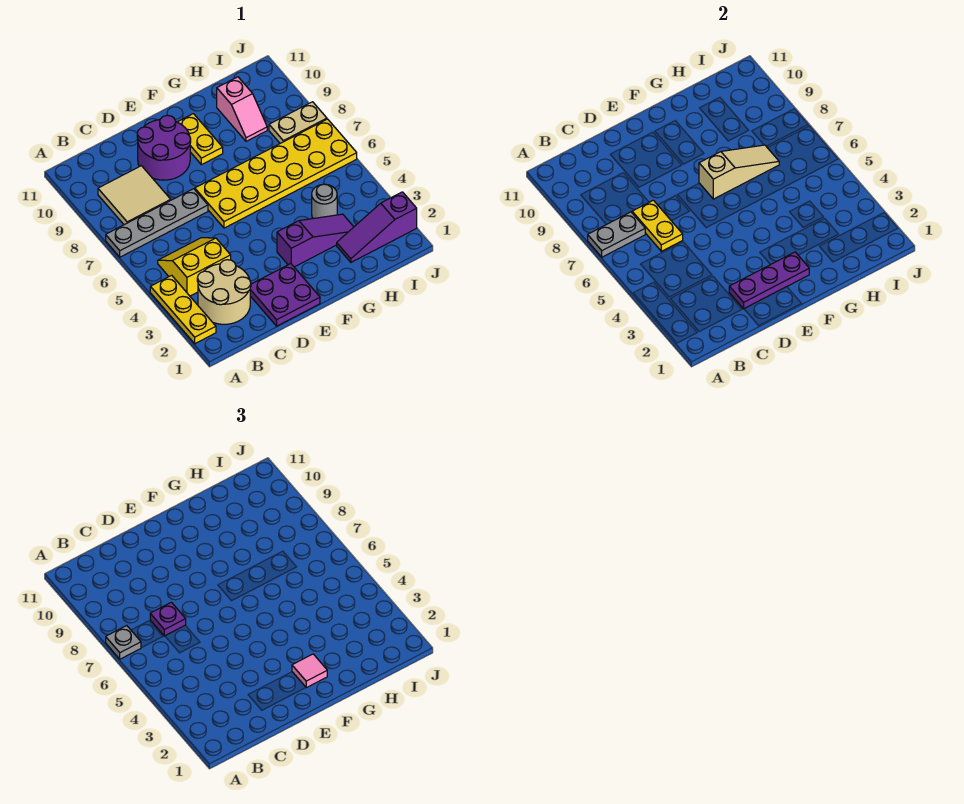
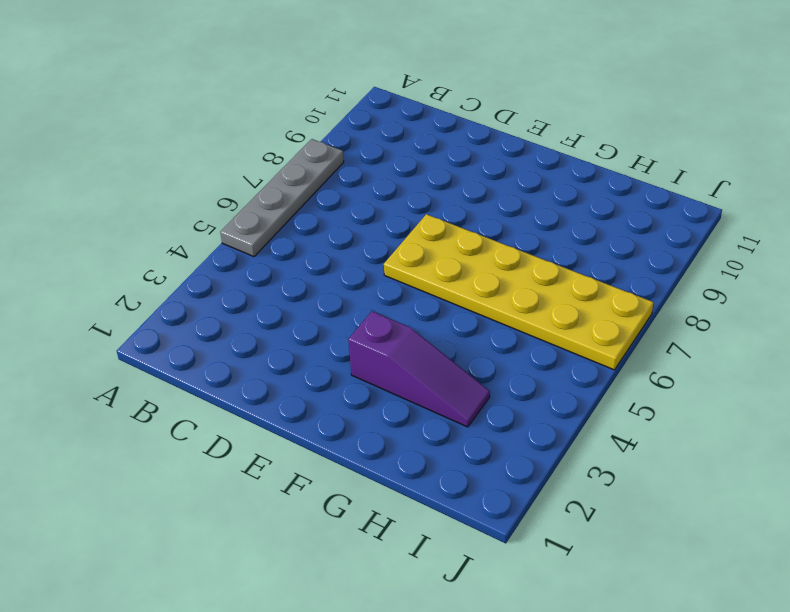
grey 1x4 plate [220,139,344,257] -> grey 1x4 plate turned to [106,189,208,257]
none -> yellow 1x3 plate [150,275,216,344]
none -> tan 2x2 round brick [197,260,251,324]
none -> yellow 2x2 slope [158,238,231,296]

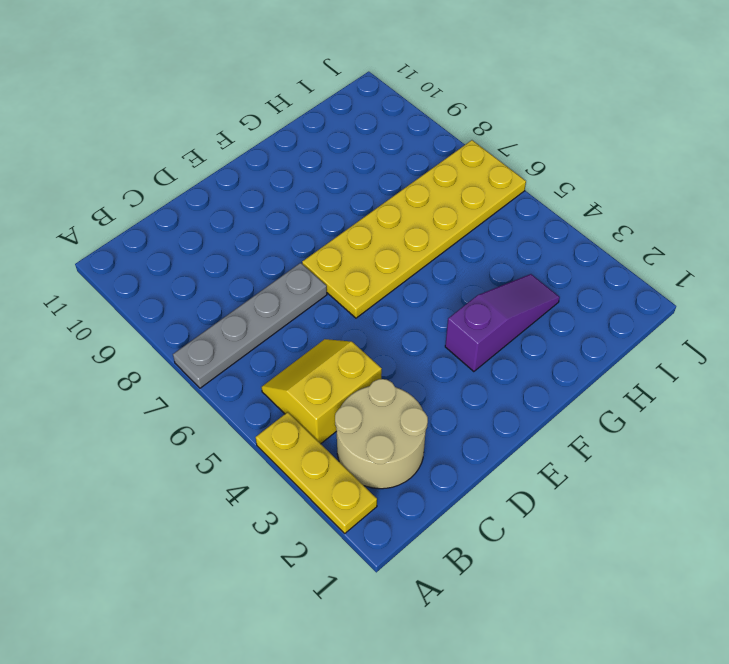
none -> tan 2x2 tile [98,166,171,225]
none -> purple 2x2 plate [250,264,320,326]
none -> purple 2x2 round brick [137,115,191,180]

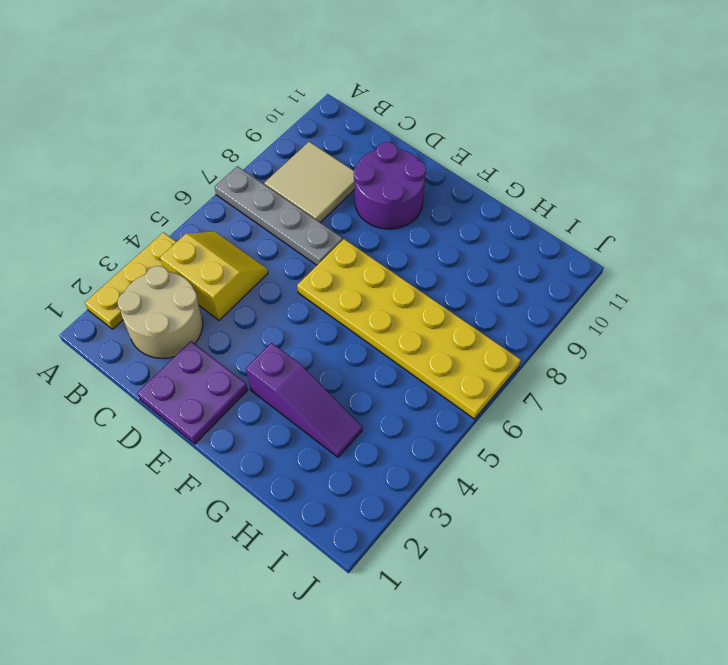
none -> yellow 1x2 plate [178,114,223,165]
none -> purple 1x3 slope [337,192,417,262]
none -> grey 1x1 round brick [312,184,337,218]

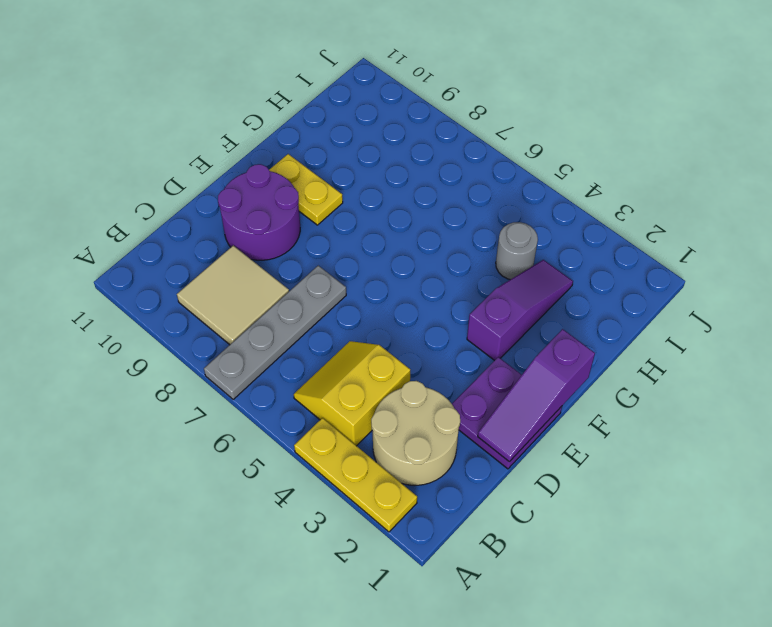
purple 1x3 slope [478,329,595,462] -> purple 1x3 slope moved to [337,192,417,262]
none -> yellow 2x6 plate [195,119,357,228]
none -> pink 1x2 slope [217,77,267,141]
none -> tan 1x2 plate [269,102,327,143]

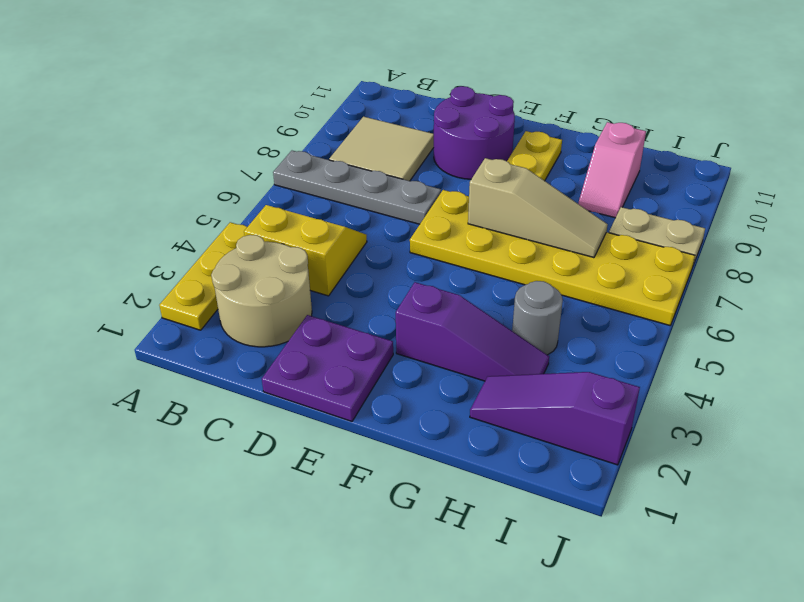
none -> grey 1x2 plate [588,212,645,257]
none -> yellow 1x2 plate [632,200,683,251]
none -> purple 1x3 plate [729,252,809,309]

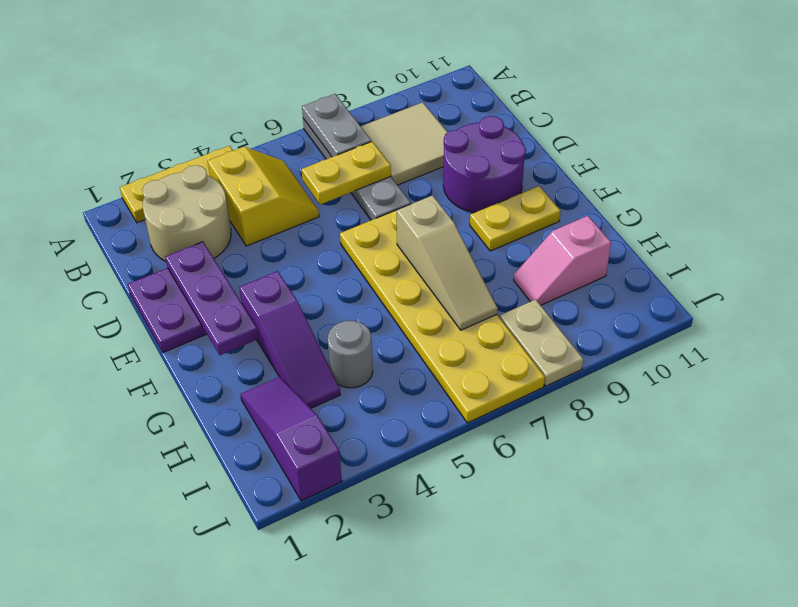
none -> grey 1x1 plate [106,626,141,659]
none -> purple 1x1 plate [150,602,186,636]
none -> pink 1x1 tile [292,654,327,688]

